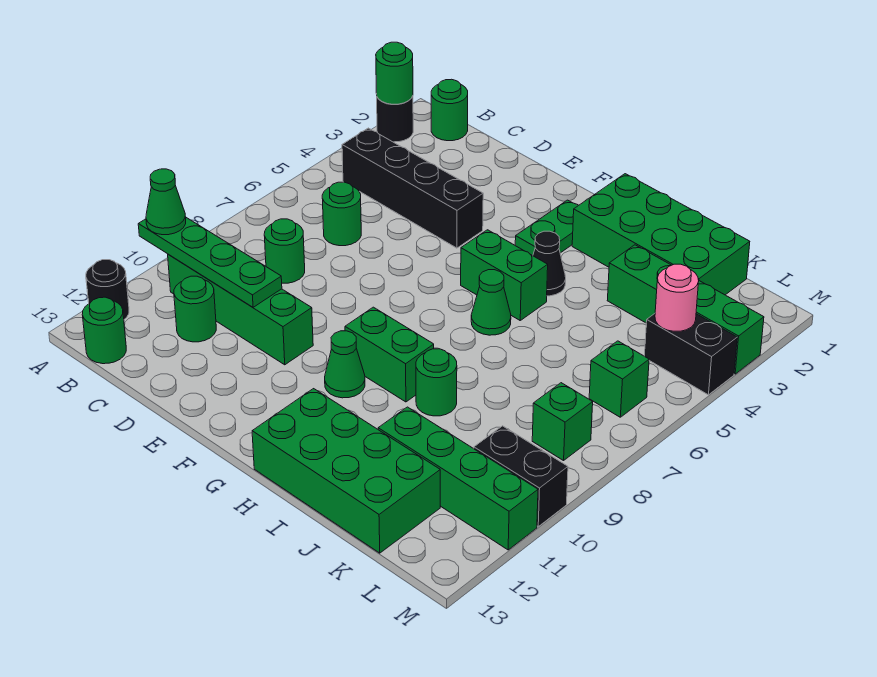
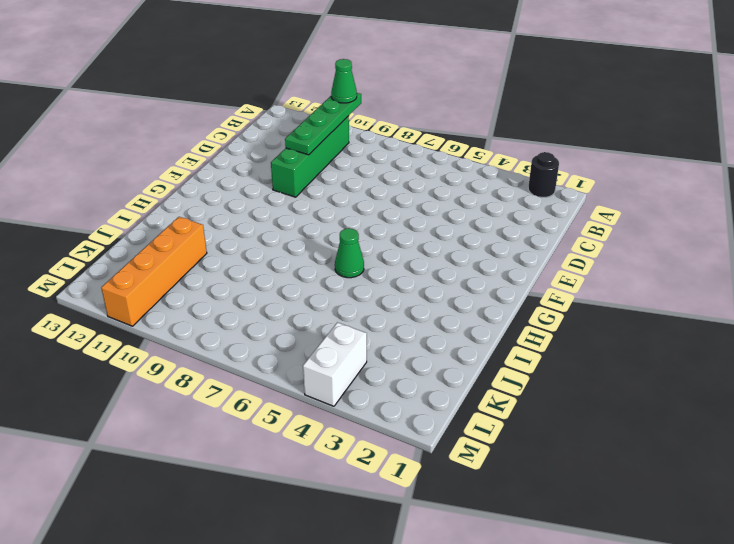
orange 1x4 brick [101,217,207,326] -> green 1x4 brick [378,407,538,550]
white 1x2 brick [303,322,367,406] -> black 1x2 brick [644,314,737,395]
none -> black 1x1 round brick [86,260,129,319]
none -> green 1x1 round brick [431,79,468,141]
none -> black 1x4 brick [342,128,483,248]

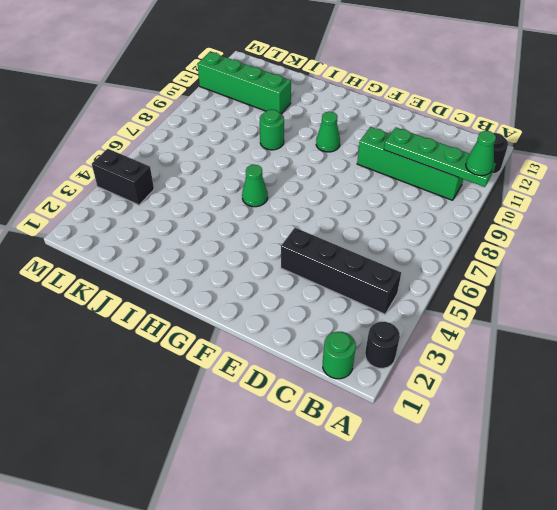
none -> green 1x1 round brick [82,297,126,364]
none -> green 1x1 round brick [322,182,361,246]
none -> green 1x1 round brick [264,219,305,283]

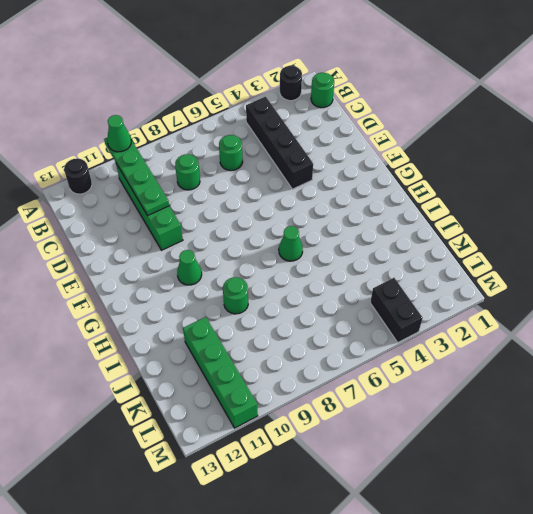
none -> green 1x1 round brick [82,297,126,364]
none -> green 1x1 round brick [174,276,216,342]
none -> green 1x2 plate [515,200,578,256]

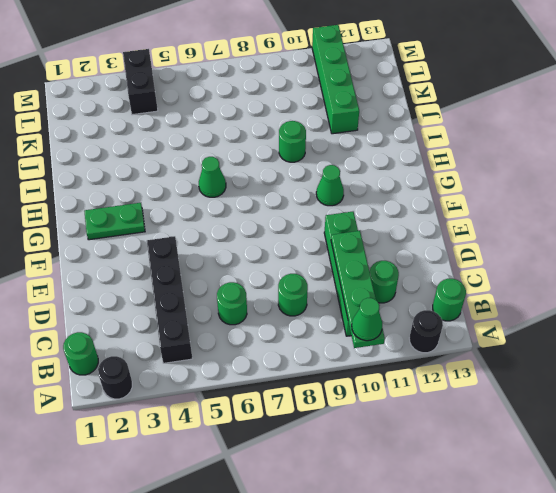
none -> green 1x2 brick [461,230,548,320]
none -> green 1x2 brick [345,307,434,402]
none -> green 2x4 brick [572,174,750,295]

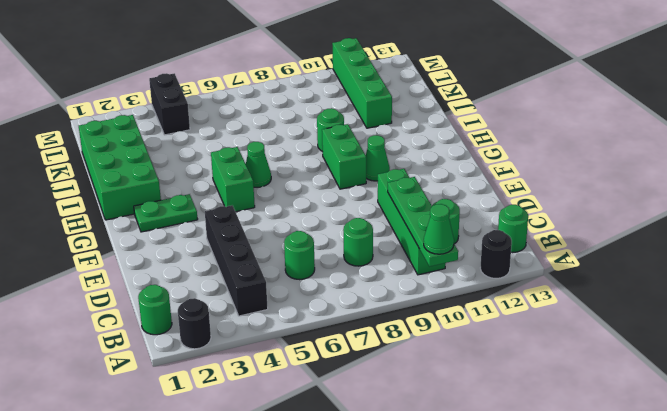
none -> black 1x1 cone [533,231,566,296]
none -> green 2x4 brick [252,389,440,553]
none -> green 1x4 brick [607,245,764,374]

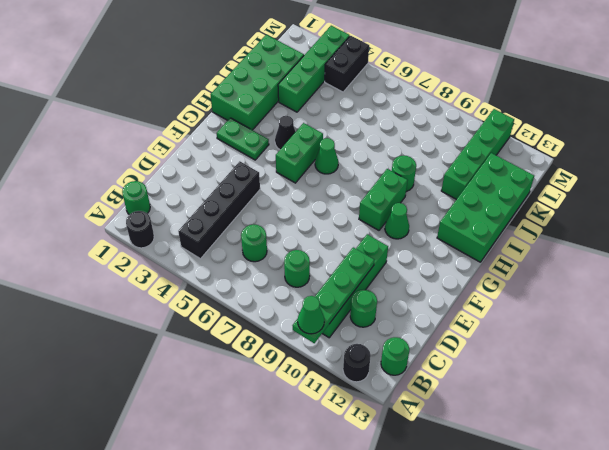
none -> green 1x1 brick [589,341,649,417]
none -> green 1x1 brick [532,383,593,461]
none -> black 1x2 brick [474,426,568,526]

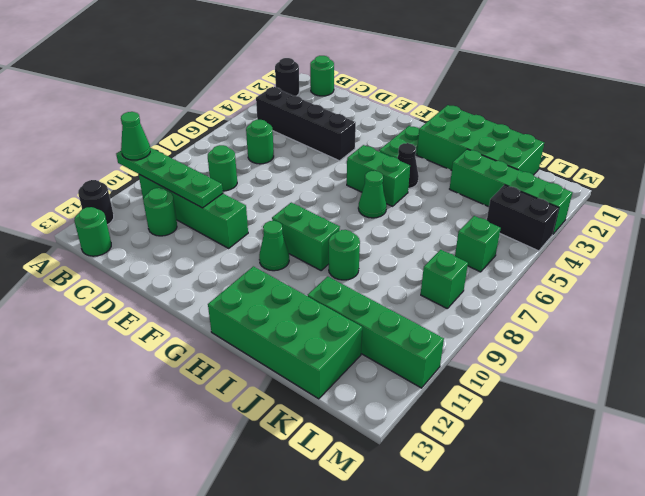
none -> black 1x2 brick [474,426,568,526]
none -> green 1x1 round brick [376,42,413,104]
none -> pink 1x1 round brick [655,264,699,331]

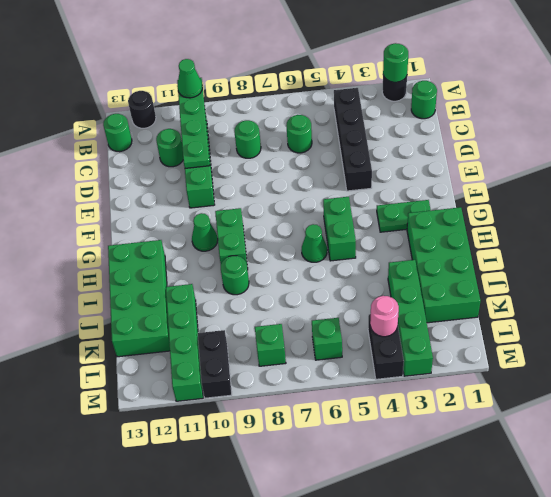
none -> black 1x1 cone [533,231,566,296]

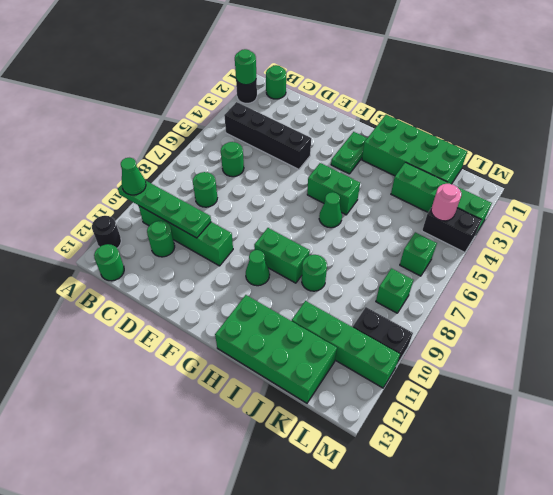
none -> black 1x1 cone [533,231,566,296]

